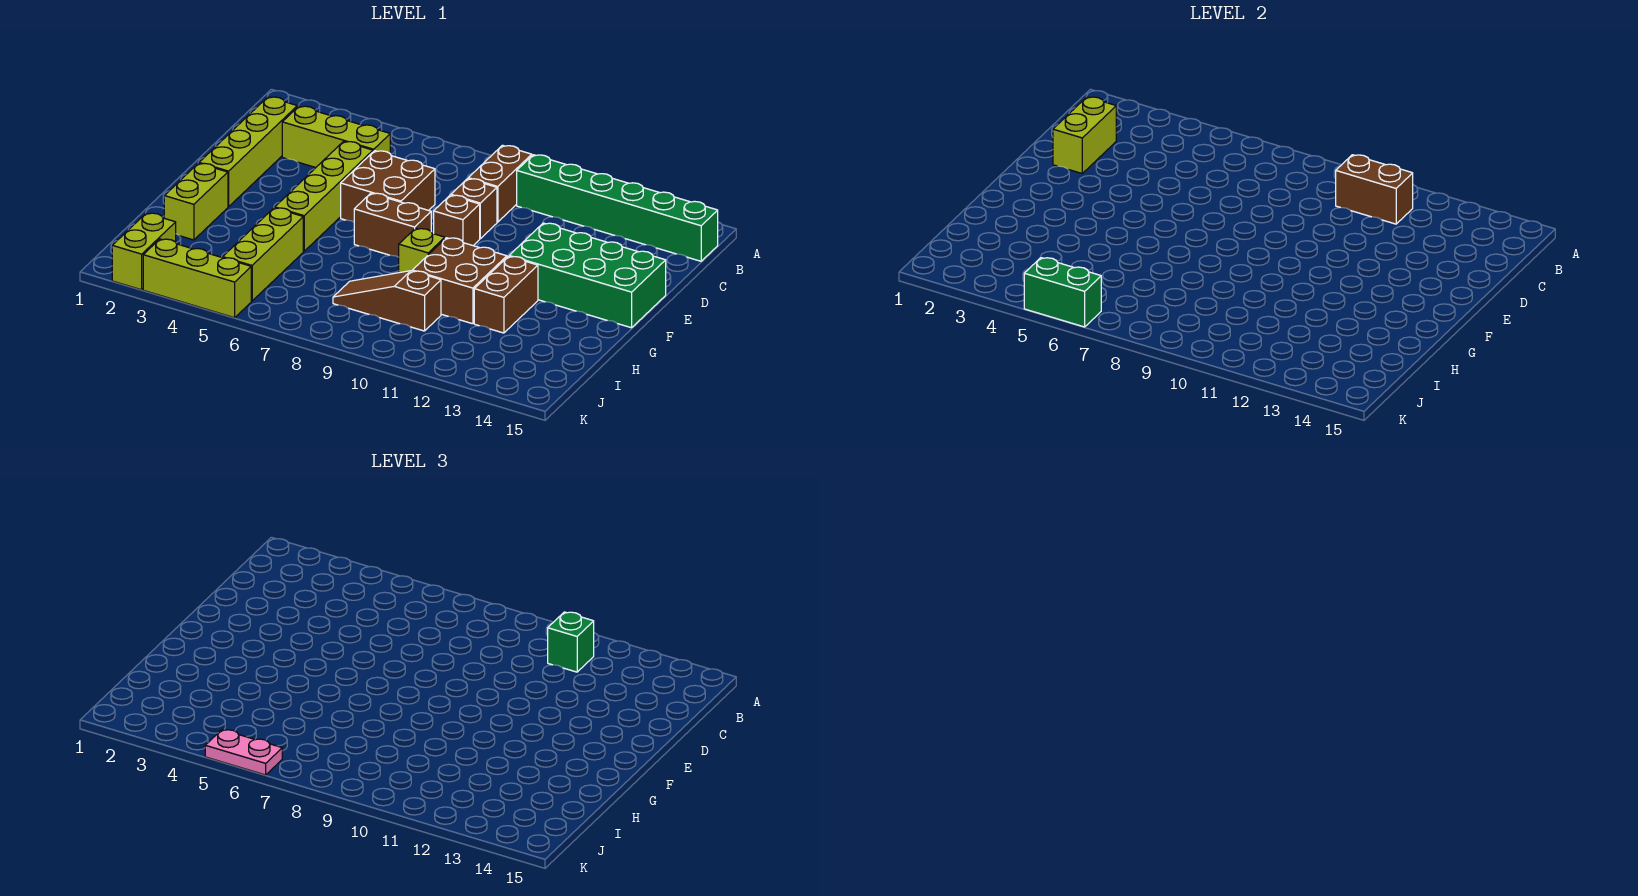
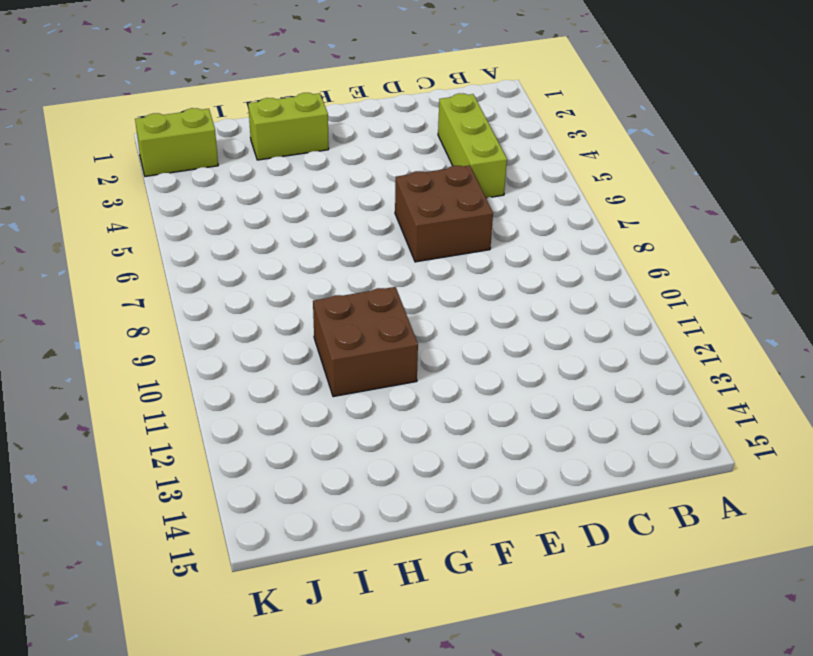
none -> brown 1x2 brick [468,145,532,222]
none -> green 1x6 brick [517,155,718,261]
none -> lime 1x4 brick [199,97,297,207]

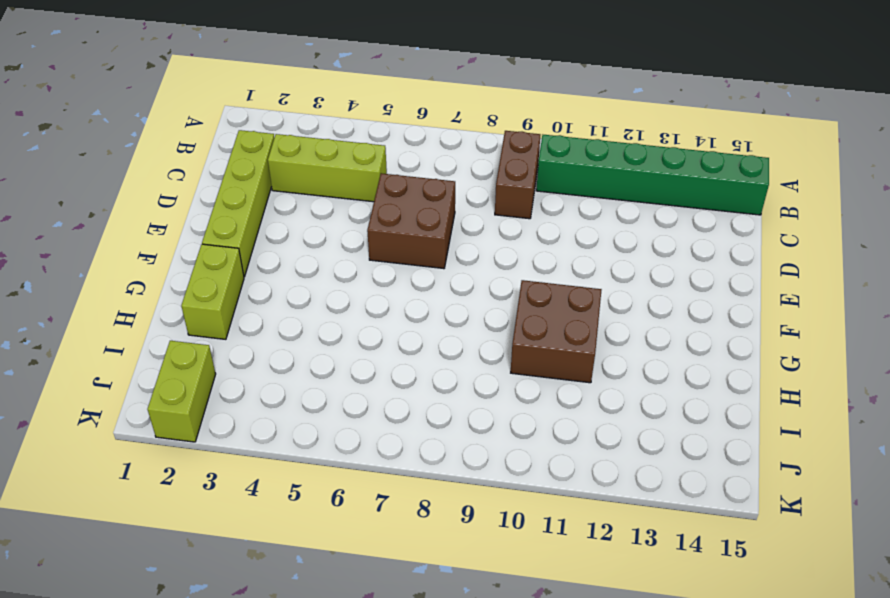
none -> lime 1x4 brick [275,141,373,251]
none -> brown 1x1 brick [451,179,497,239]
none -> brown 1x1 brick [434,195,480,246]

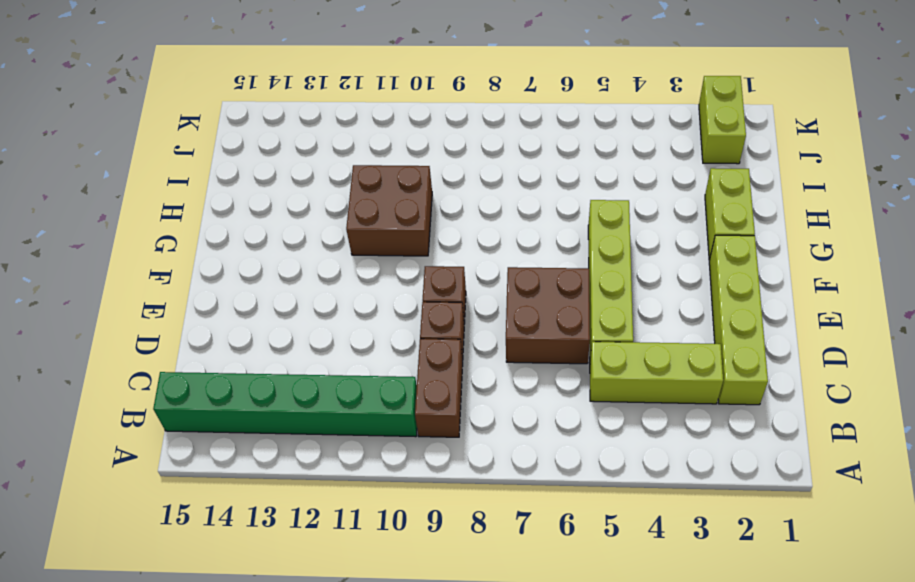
none -> green 2x4 brick [509,223,666,328]
none -> brown 1x2 brick [354,193,431,257]
none -> lime 1x1 brick [399,228,445,273]

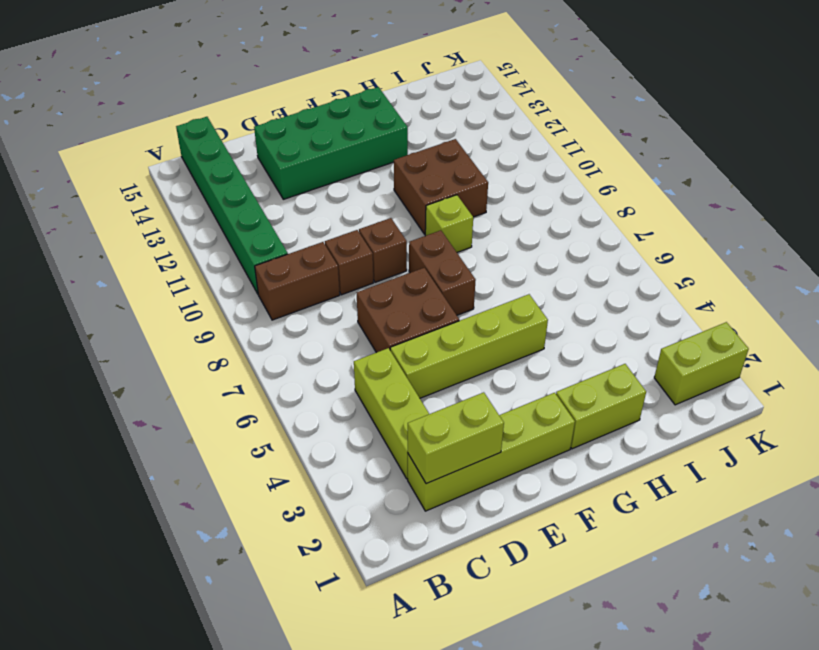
green 2x4 brick [254,87,408,199] -> green 2x4 brick turned to [509,223,666,328]
none -> brown 1x2 brick [474,256,538,333]
none -> lime 1x3 brick [223,208,303,301]
none -> brown 1x3 slope [333,271,441,331]

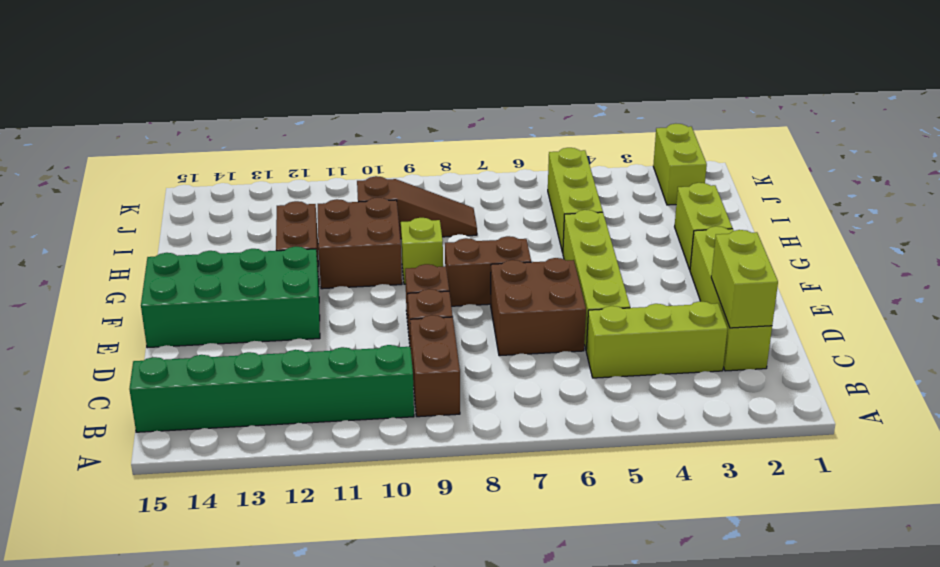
none -> lime 1x3 brick [143,239,251,318]
none -> brown 1x2 brick [1336,155,1413,224]
none -> green 1x2 brick [1024,258,1101,327]

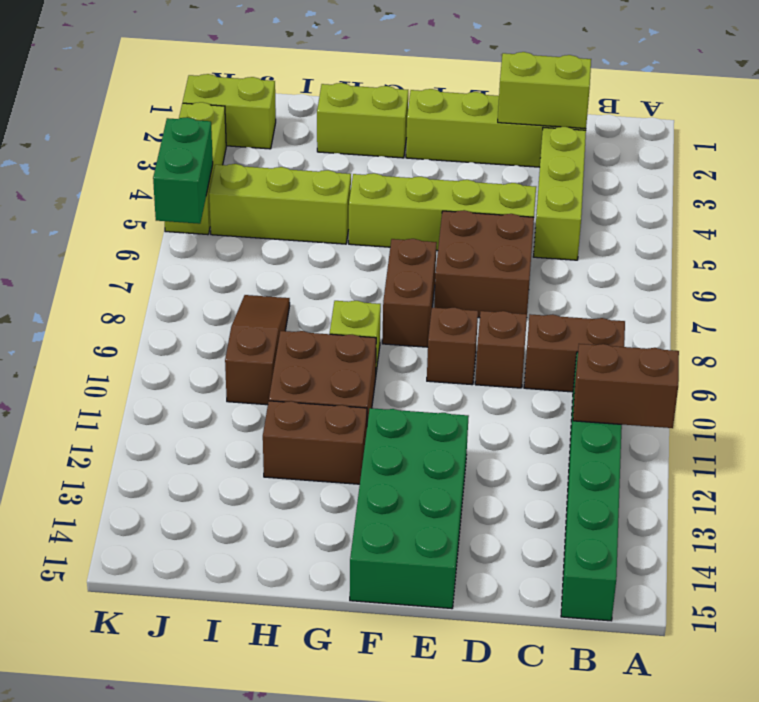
brown 1x2 brick [573,344,679,428] -> brown 1x2 brick turned to [1336,155,1413,224]
none -> green 1x1 brick [548,612,594,672]
none -> pink 1x2 plate [205,730,282,775]

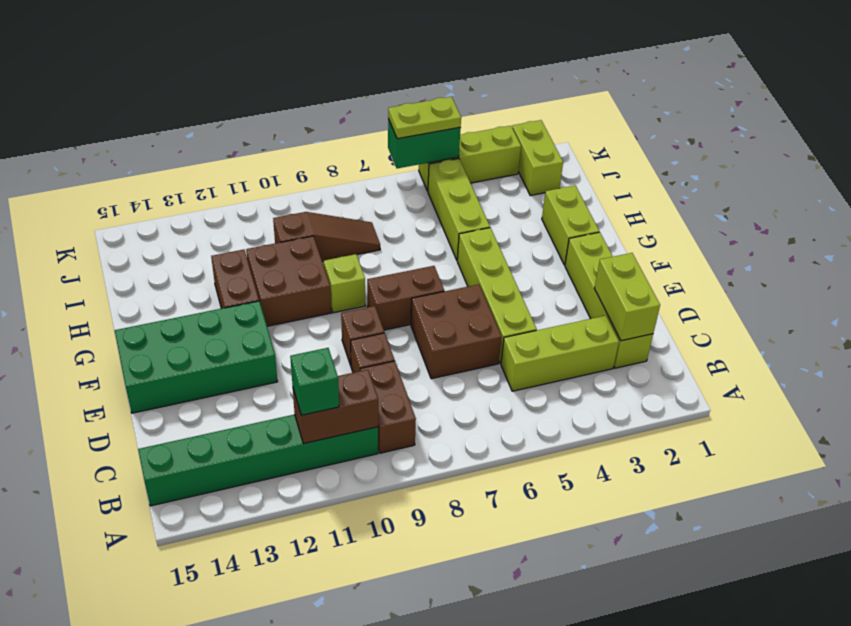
lime 1x2 plate [388,97,461,139] -> pink 1x2 plate [205,730,282,775]

